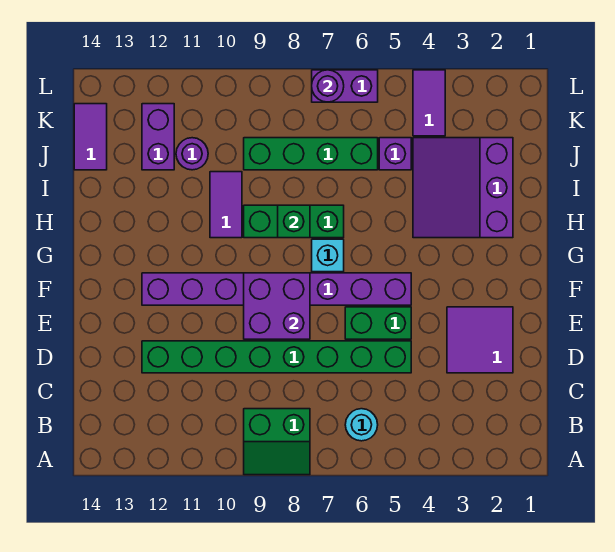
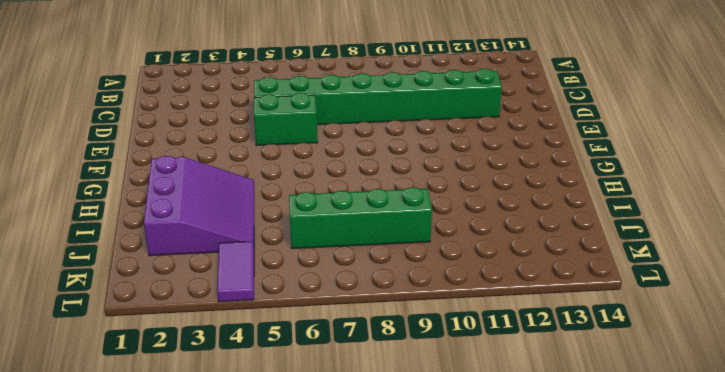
none -> green 2x2 slope [244,409,310,475]
none -> cyan 1x1 round brick [345,409,378,441]
none -> purple 2x2 tile [447,307,513,373]

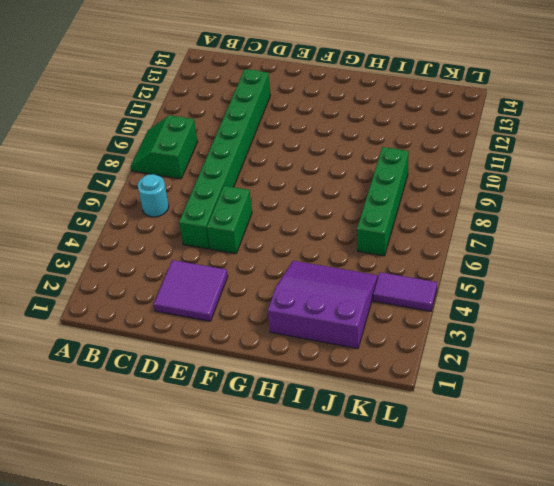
none -> purple 1x8 brick [142,273,411,305]
none -> cyan 1x1 brick [312,239,344,272]
none -> green 1x3 brick [244,205,344,238]

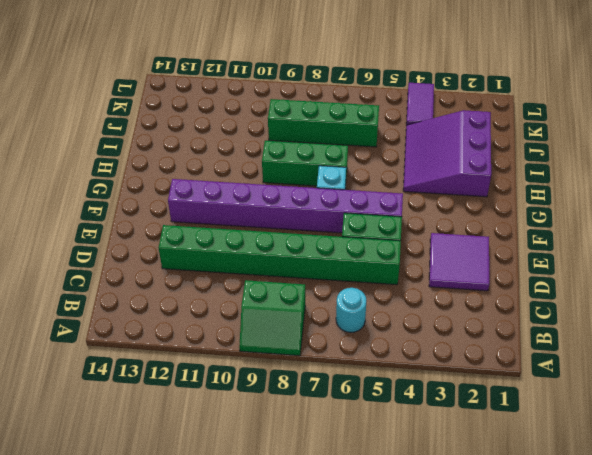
none -> purple 1x2 tile [210,172,242,238]
none -> purple 1x1 brick [379,138,411,170]
none -> purple 1x1 round brick [176,138,208,170]

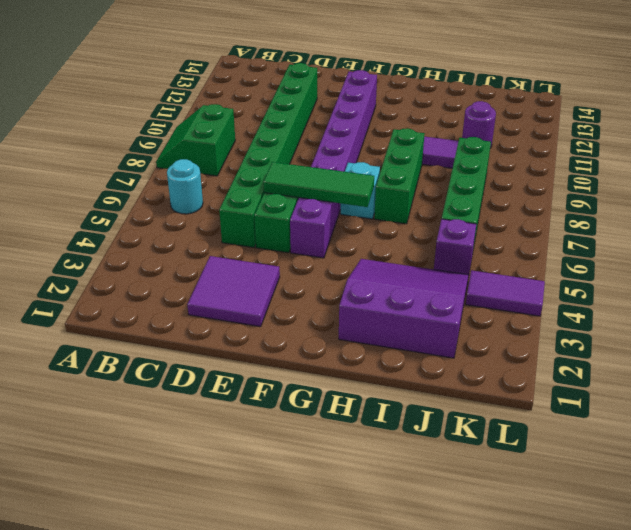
green 1x3 tile [264,162,374,207] -> none
none -> purple 1x2 brick [142,104,174,170]
none -> purple 1x2 tile [74,104,107,170]
none -> purple 1x2 brick [312,70,378,102]

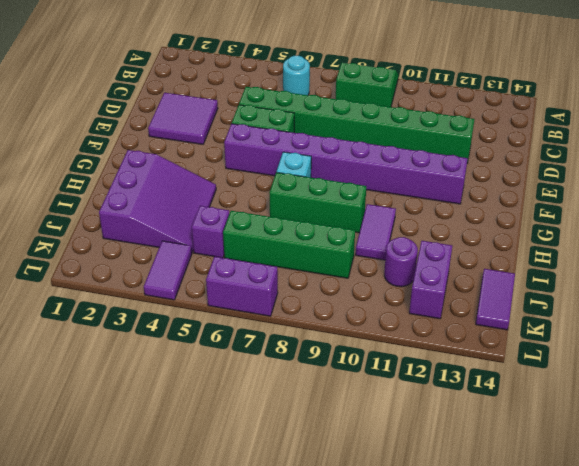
none -> purple 2x2 brick [244,273,310,339]
none -> green 1x1 brick [278,205,310,238]
none -> purple 1x1 round brick [312,70,344,102]

